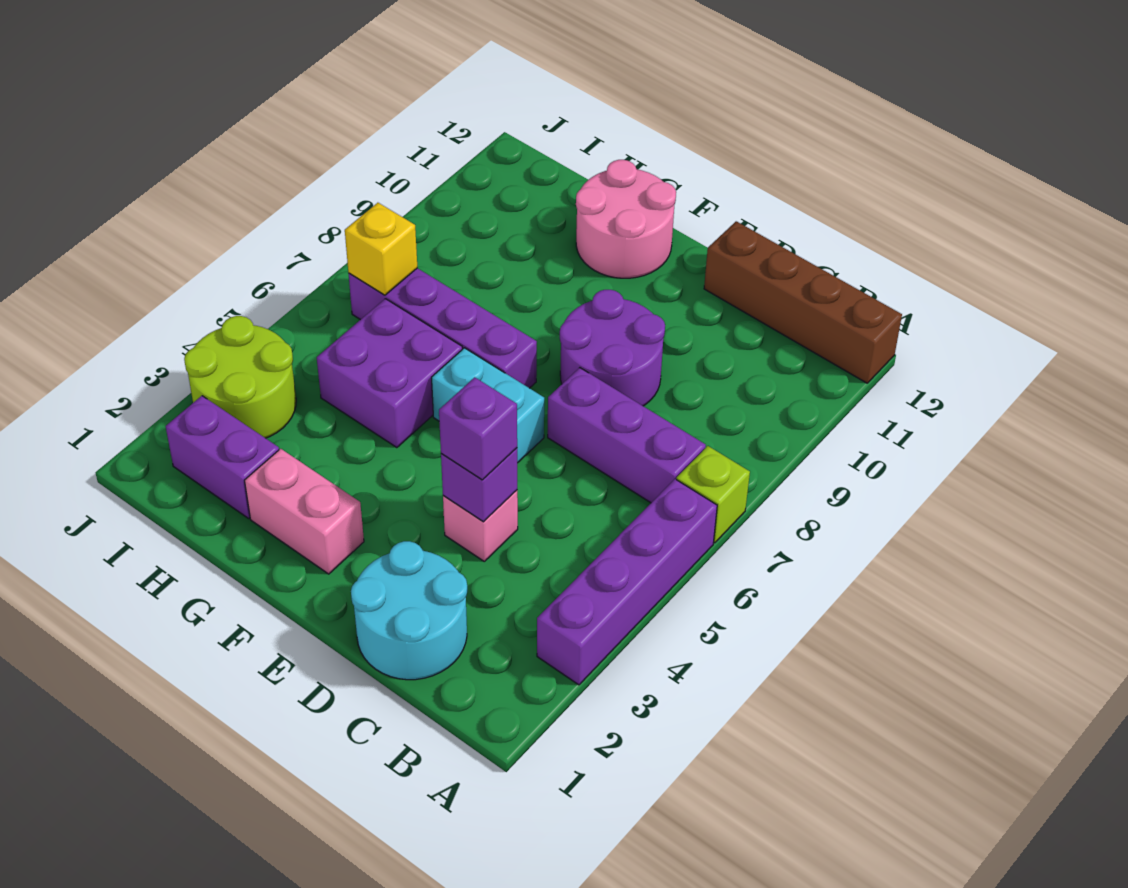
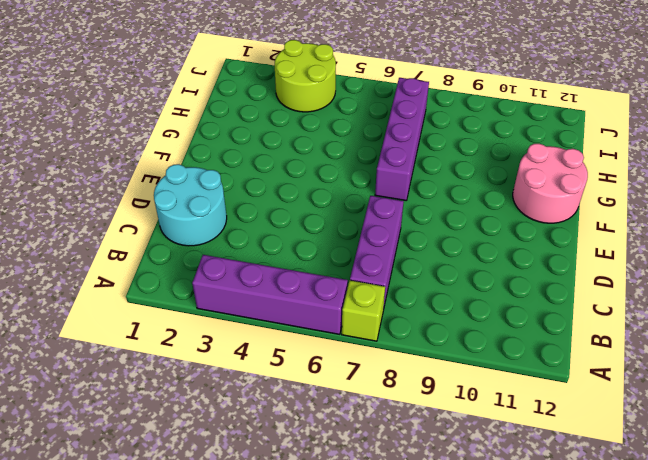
none -> brown 1x4 brick [704,221,902,383]
none -> pink 1x1 brick [443,490,518,561]
none -> purple 2x2 round brick [560,290,665,406]

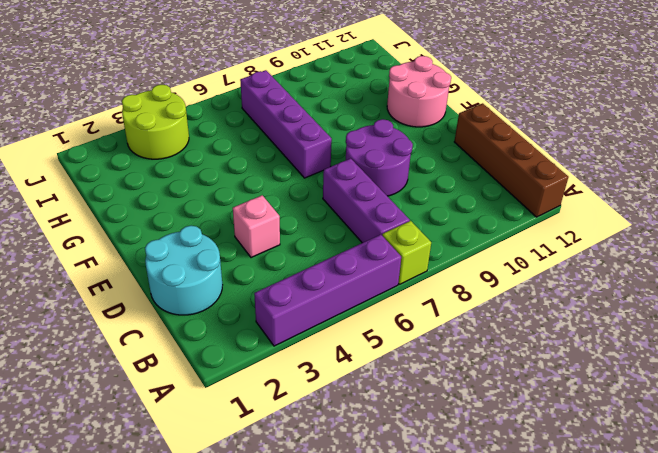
none -> cyan 1x2 brick [432,348,544,463]
none -> pink 1x2 brick [245,449,364,574]
none -> purple 2x2 brick [317,299,463,448]

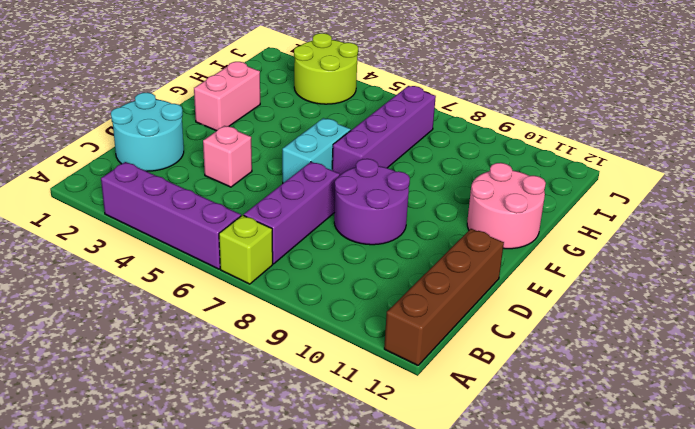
none -> purple 2x2 brick [317,299,463,448]
none -> purple 1x2 brick [166,396,279,518]
none -> purple 1x1 brick [441,448,517,522]

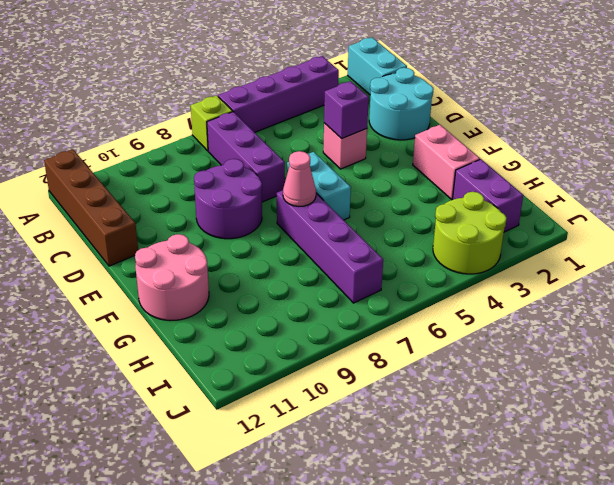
cyan 1x2 brick [348,37,407,94] -> none
pink 1x1 cone [283,151,316,207] -> none
none -> purple 2x2 brick [317,299,463,448]
none -> yellow 1x1 brick [345,203,417,295]
none -> purple 1x1 brick [439,377,517,480]

